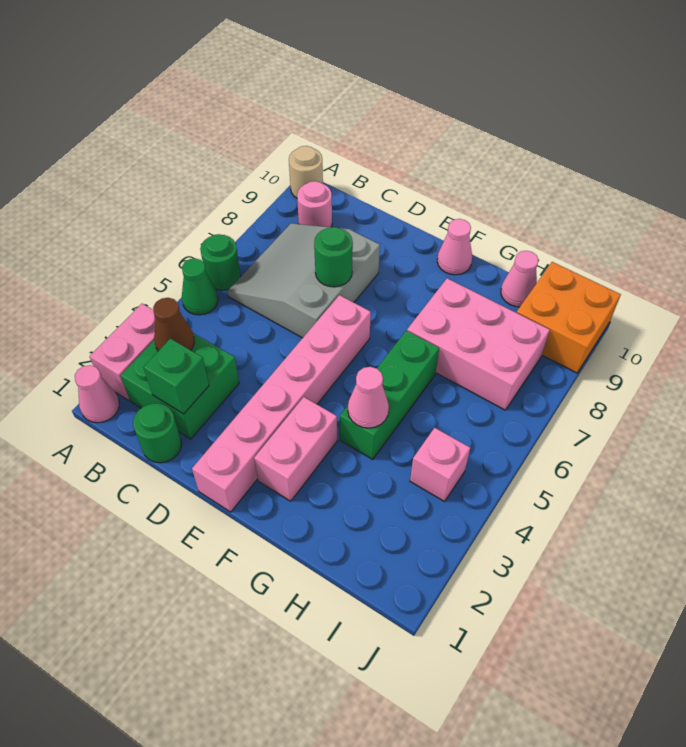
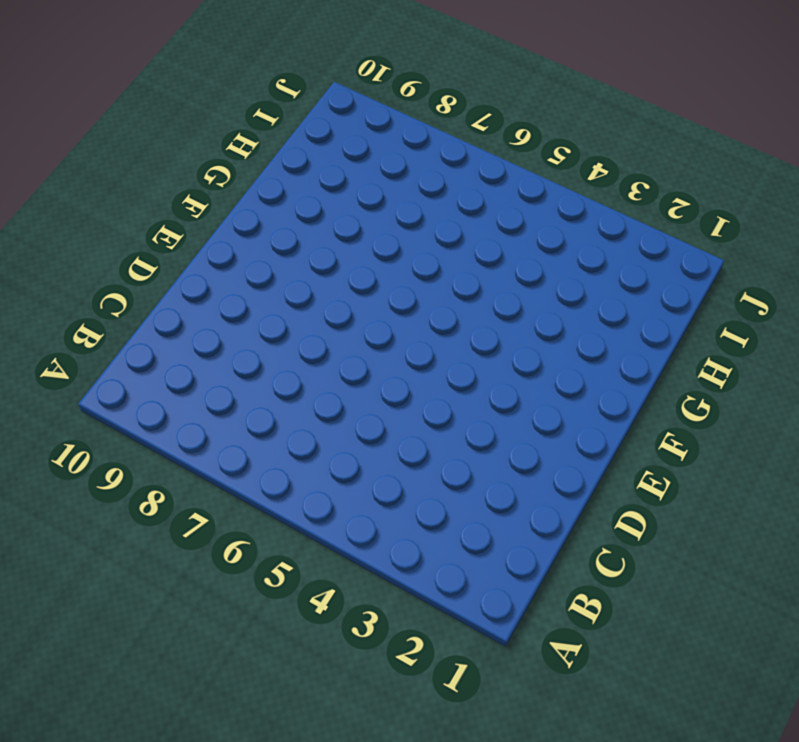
none -> pink 1x1 cone [75,365,119,423]
none -> pink 1x2 brick [90,304,156,400]
none -> green 1x1 cone [182,258,218,315]

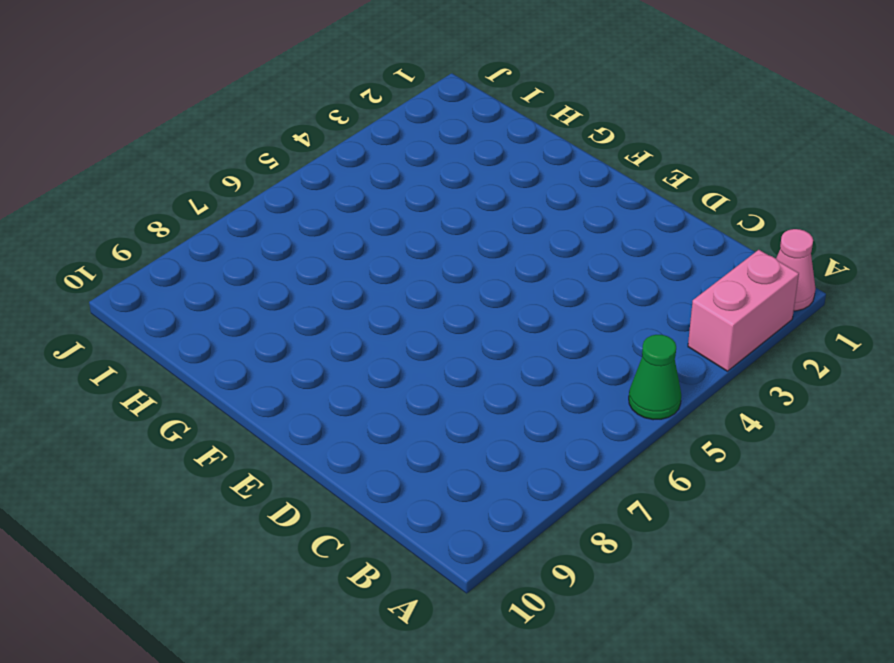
none -> green 1x1 round brick [200,234,241,290]
none -> tan 1x1 round brick [289,146,323,198]
none -> green 2x2 brick [121,333,239,439]

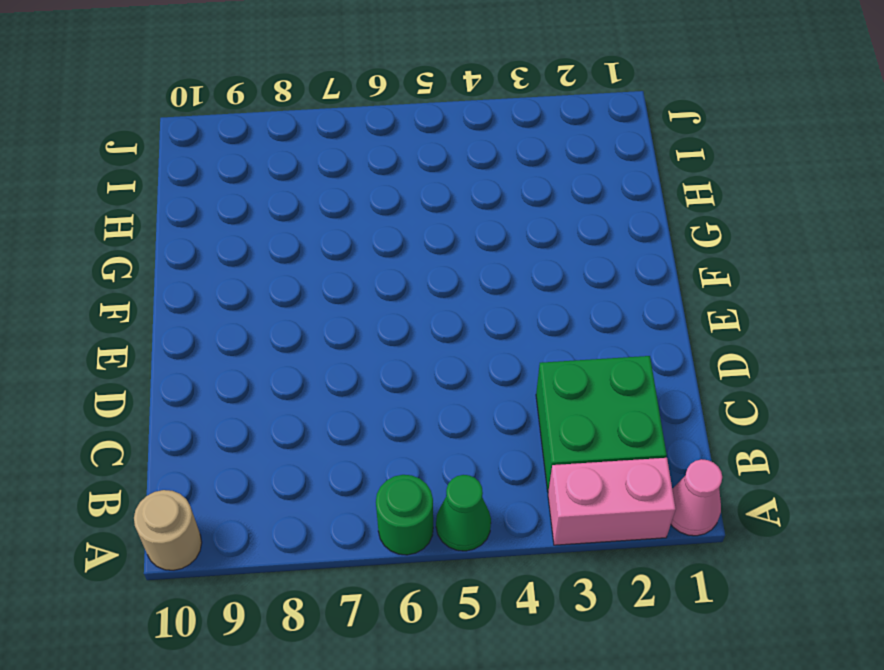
none -> grey 3x3 slope [227,223,380,338]
none -> pink 1x1 round brick [297,181,332,227]
none -> green 1x1 round brick [133,403,182,463]

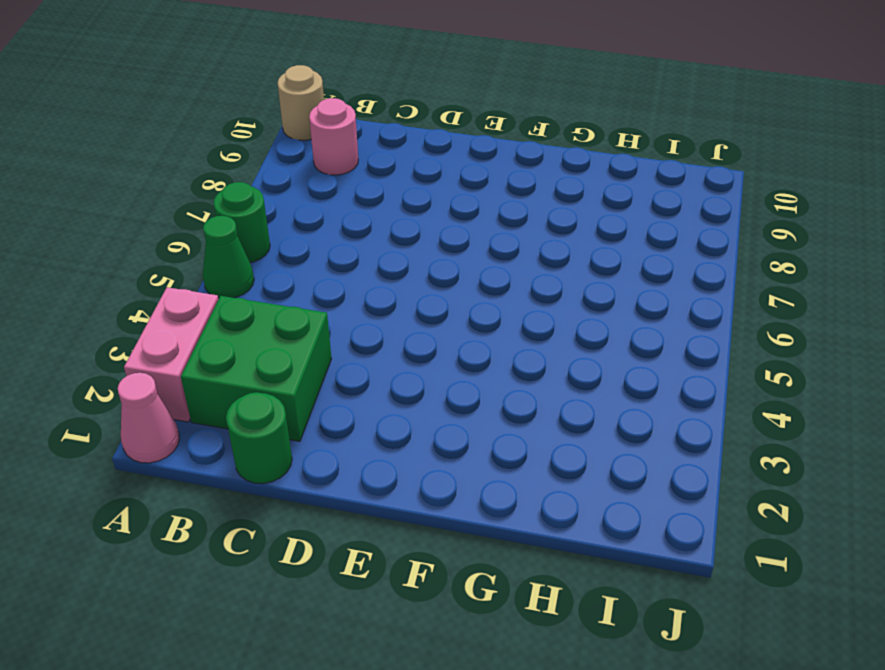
none -> grey 3x3 slope [227,223,380,338]
none -> pink 1x6 brick [192,295,371,512]
none -> pink 1x2 brick [254,397,337,501]

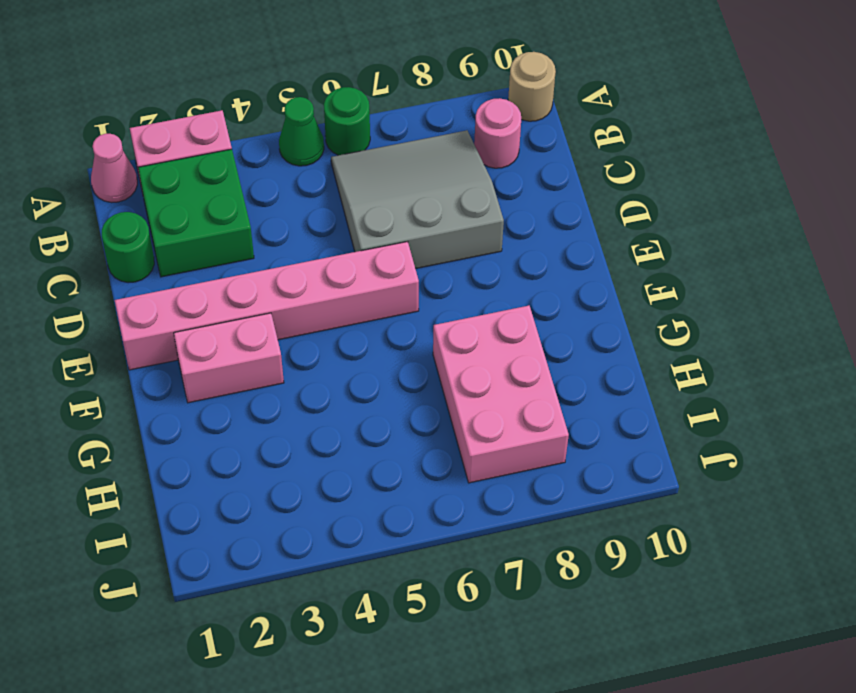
none -> pink 1x1 cone [437,219,472,275]
none -> green 1x3 brick [340,331,439,459]
none -> pink 1x1 cone [501,251,538,307]

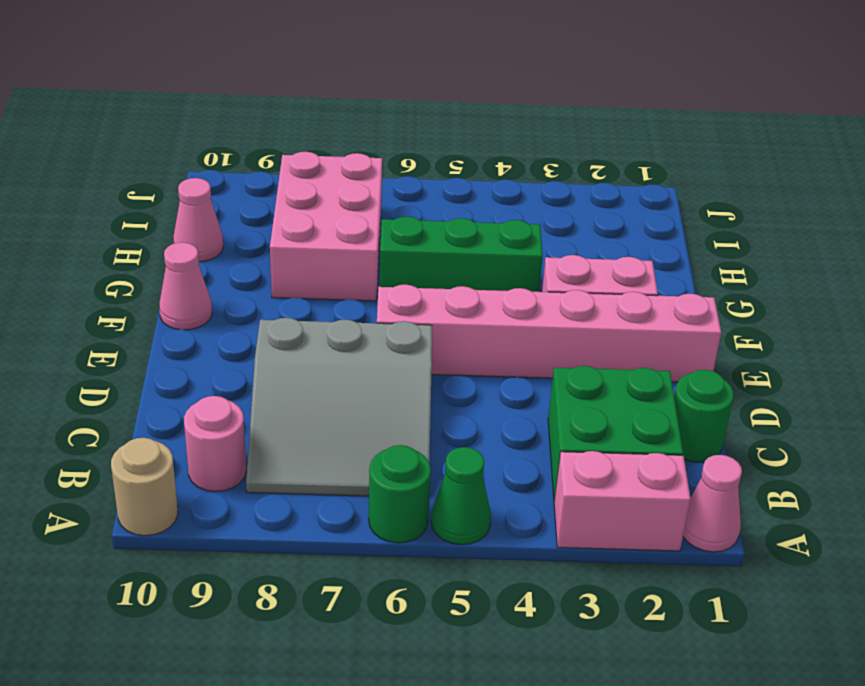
none -> pink 1x1 brick [410,428,470,501]
none -> orange 2x2 brick [517,262,621,373]
none -> brown 1x1 cone [153,298,194,351]

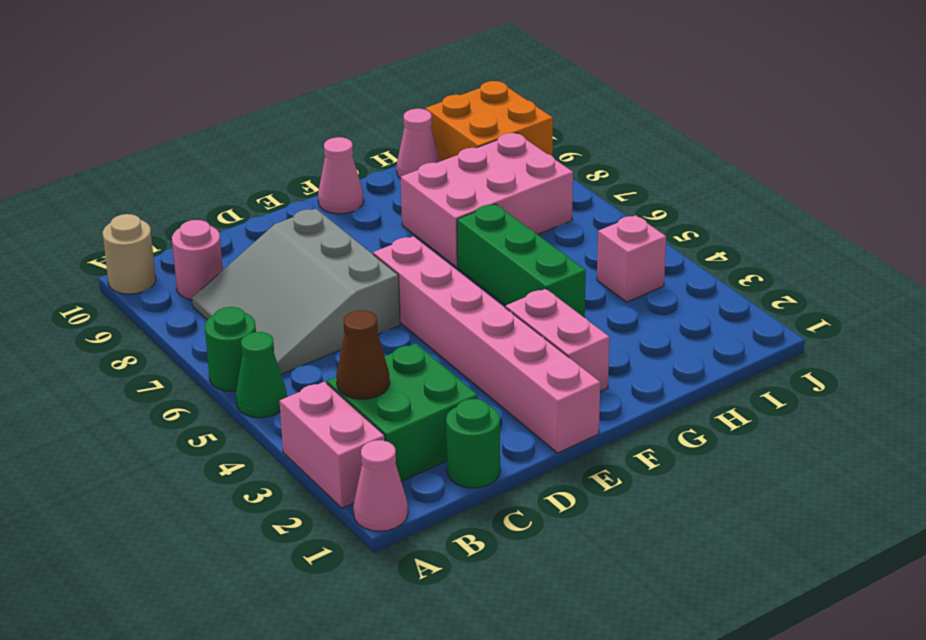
none -> green 1x1 brick [143,339,209,414]
none -> green 1x1 round brick [314,227,353,287]
none -> pink 1x1 cone [348,367,389,428]

